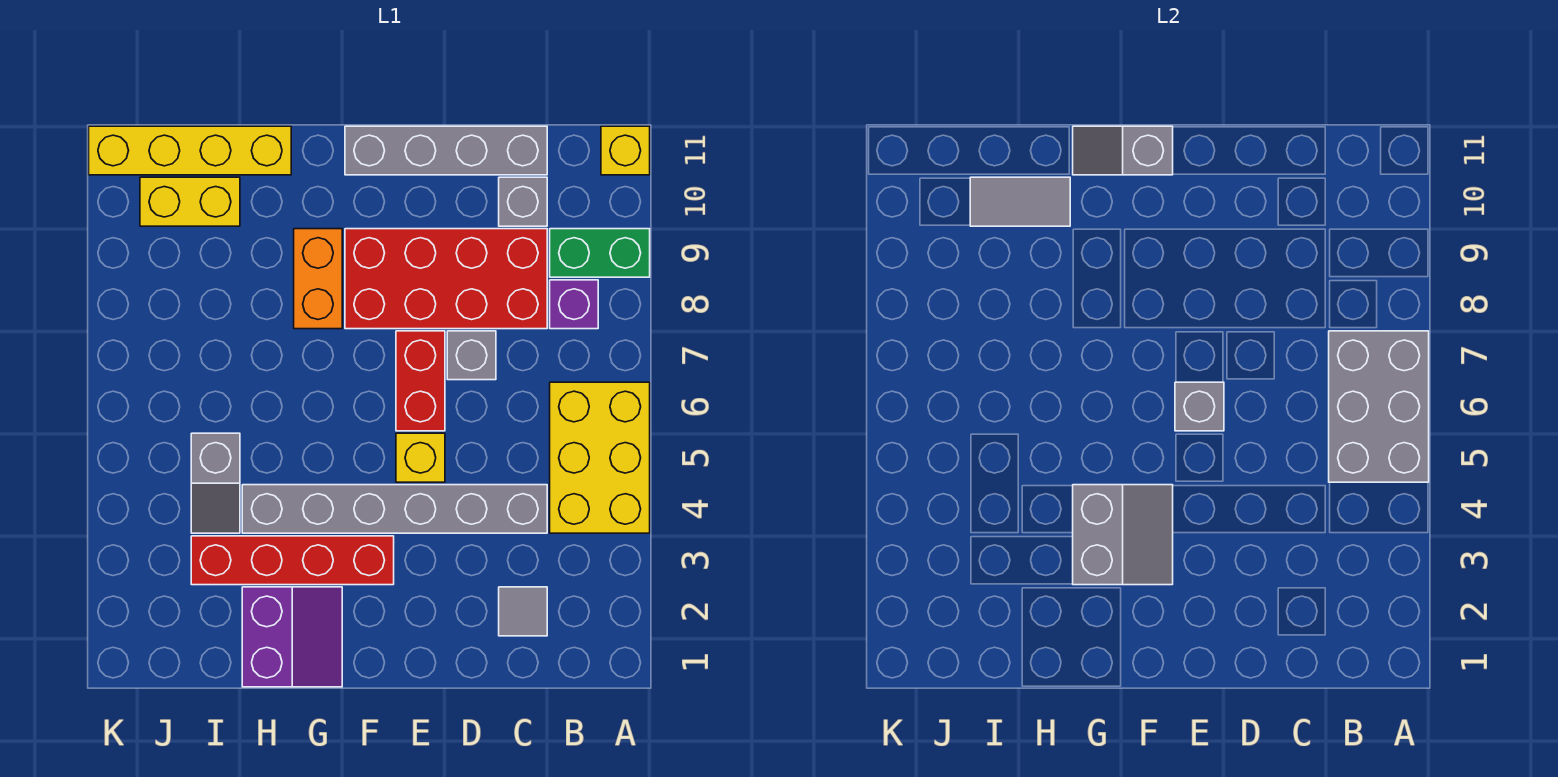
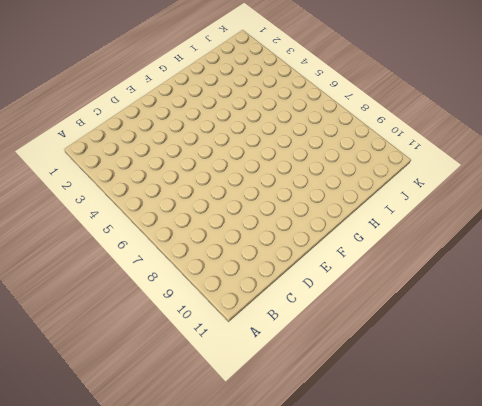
none -> yellow 2x3 brick [550,382,650,533]
none -> green 1x2 brick [550,229,650,277]
none -> yellow 1x1 brick [601,126,650,175]

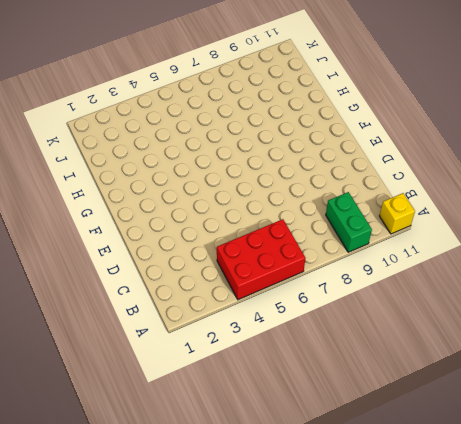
red 2x3 brick [217,219,305,300] -> yellow 2x3 brick [550,382,650,533]
none -> purple 1x1 brick [550,280,598,329]
none -> grey 1x1 tile [499,587,547,636]
none -> grey 1x6 brick [242,485,547,533]

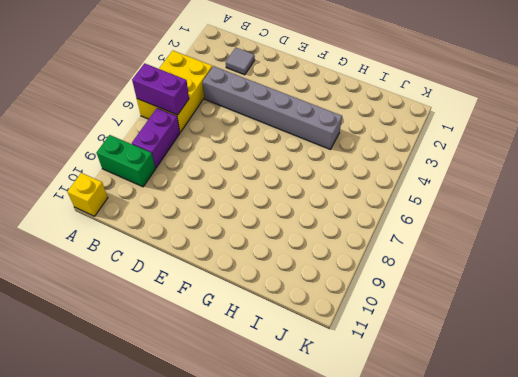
purple 1x2 brick [132,63,189,115] -> grey 2x3 brick [1329,331,1429,482]
purple 1x2 brick [132,108,180,168] -> purple 1x1 brick [550,280,598,329]
none -> red 2x4 brick [345,229,547,329]
none -> grey 1x1 brick [499,177,547,226]
none -> grey 1x4 brick [345,126,547,175]

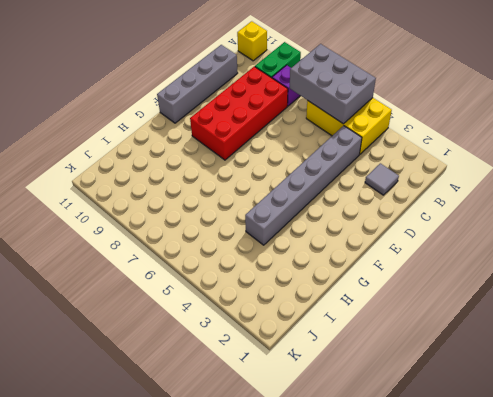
none -> grey 1x1 brick [499,177,547,226]
none -> grey 1x1 brick [447,331,496,380]
none -> yellow 1x1 brick [396,433,445,482]

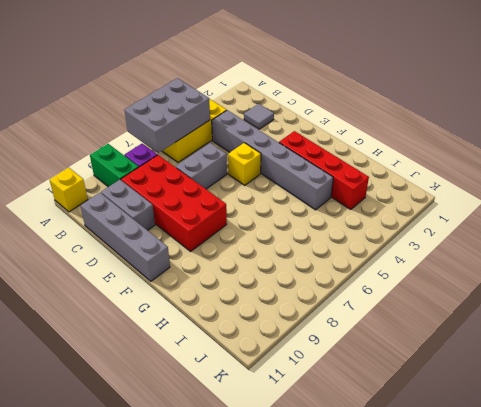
grey 1x2 brick [101,180,155,230] -> grey 1x1 brick [499,177,547,226]
grey 1x2 brick [175,143,227,189] -> grey 1x1 brick [447,331,496,380]
none -> red 1x2 brick [396,331,445,431]
none -> purple 2x2 slope [242,587,342,687]
none -> orange 1x2 brick [294,229,342,329]

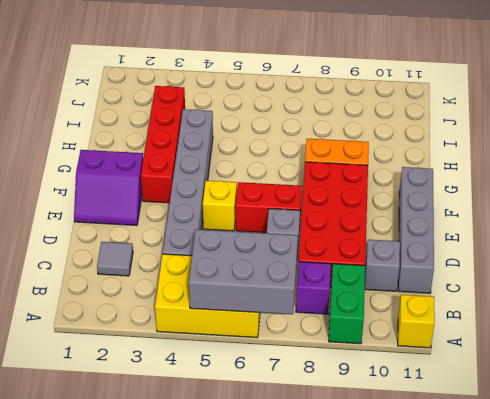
purple 2x2 slope [74,150,143,225] -> purple 2x2 slope moved to [242,587,342,687]
none -> yellow 1x4 brick [89,126,291,175]
none -> grey 1x2 slope [191,433,240,533]
none -> yellow 1x2 brick [140,177,240,226]

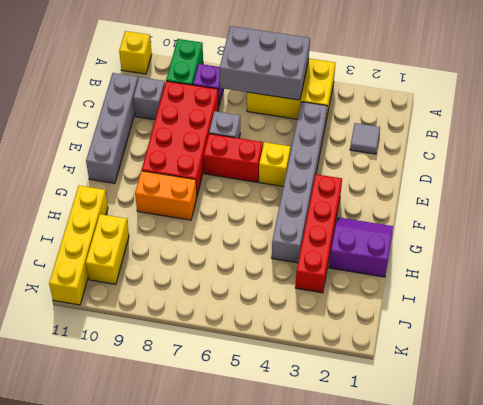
none -> grey 1x2 slope [191,433,240,533]
none -> grey 1x1 brick [1175,382,1224,431]
none -> grey 2x2 slope [1073,485,1173,585]

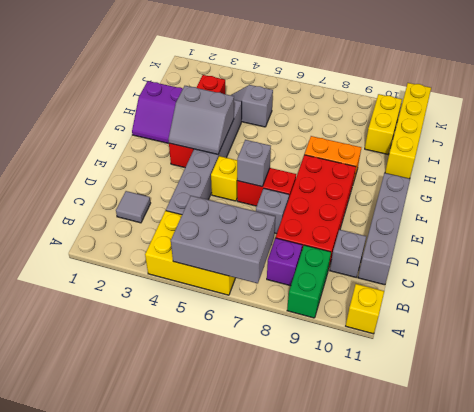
none -> grey 1x2 slope [1073,126,1173,175]
none -> grey 1x2 tile [970,177,1070,226]

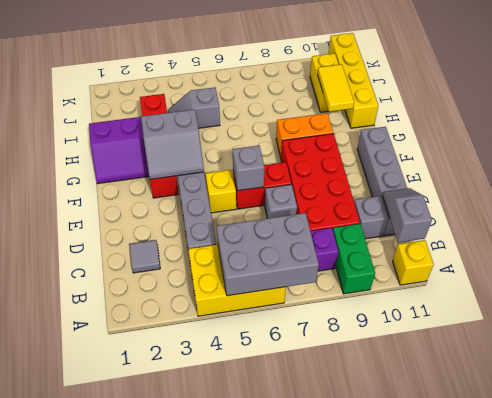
grey 1x2 slope [382,188,432,243] -> grey 1x2 slope moved to [1073,126,1173,175]
yellow 1x2 tile [318,64,354,112] -> grey 1x2 tile [970,177,1070,226]

